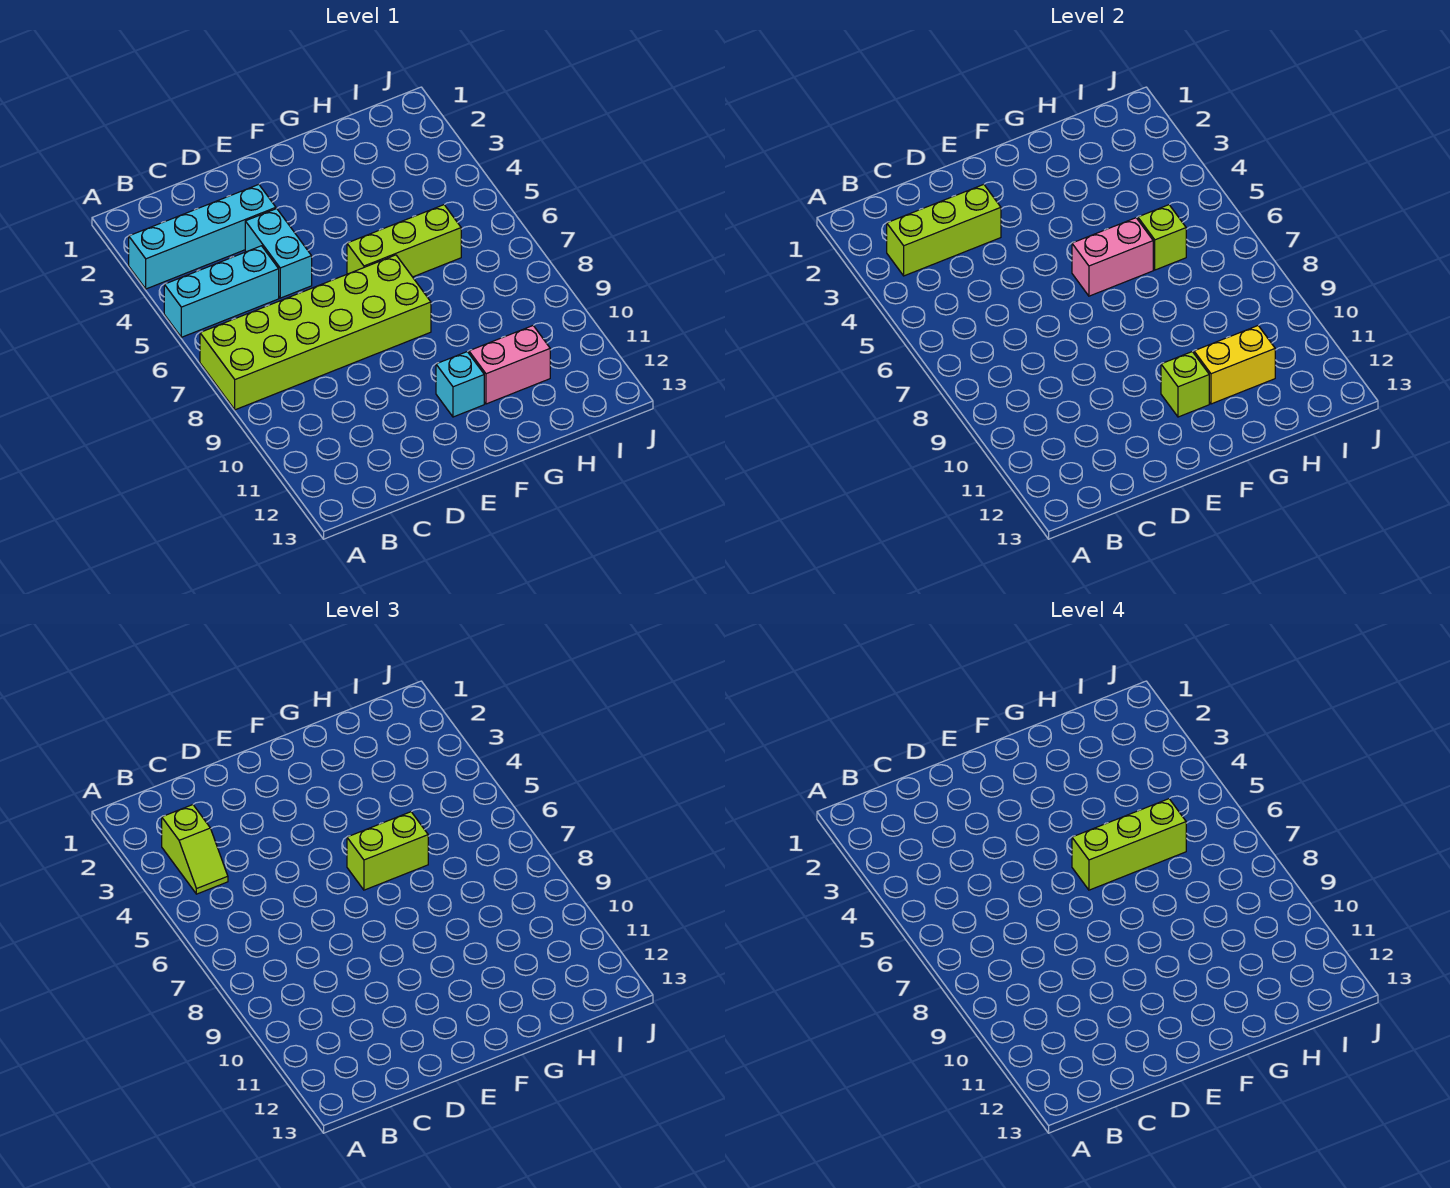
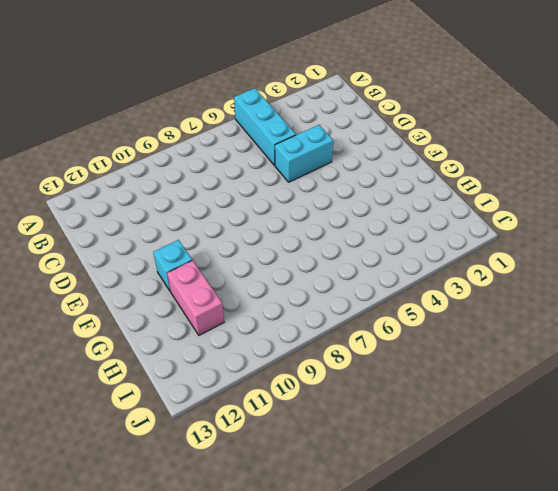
none -> cyan 1x4 brick [129,184,276,289]
none -> lime 2x6 brick [200,255,431,410]
none -> lime 1x3 brick [347,205,461,277]

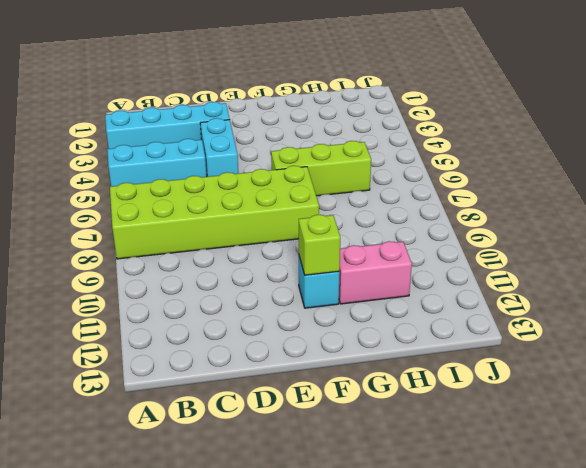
none -> lime 1x3 brick [887,184,1001,276]
none -> pink 1x2 brick [1072,218,1153,296]
none -> yellow 1x2 brick [1194,326,1275,404]

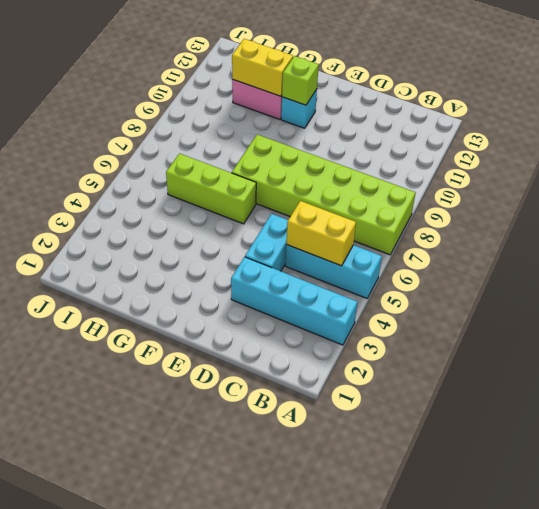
yellow 1x2 brick [287,201,356,266] -> none
none -> lime 1x3 brick [887,184,1001,276]
none -> pink 1x2 brick [1072,218,1153,296]
none -> lime 1x1 brick [1138,205,1186,270]

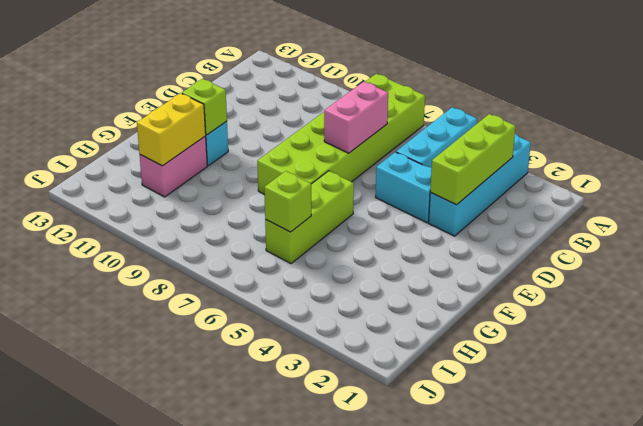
pink 1x2 brick [324,82,388,153] -> pink 1x2 brick moved to [1072,218,1153,296]
none -> lime 1x2 slope [162,805,228,894]
none -> lime 1x2 brick [347,812,428,890]
none -> lime 1x3 brick [1072,799,1186,890]

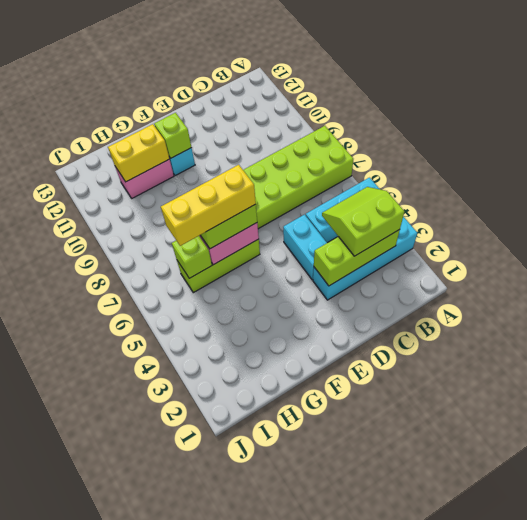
lime 2x2 slope [322,187,404,256] -> lime 1x2 slope [162,805,228,894]
yellow 1x3 brick [161,165,256,246] -> lime 1x3 brick [1072,799,1186,890]

